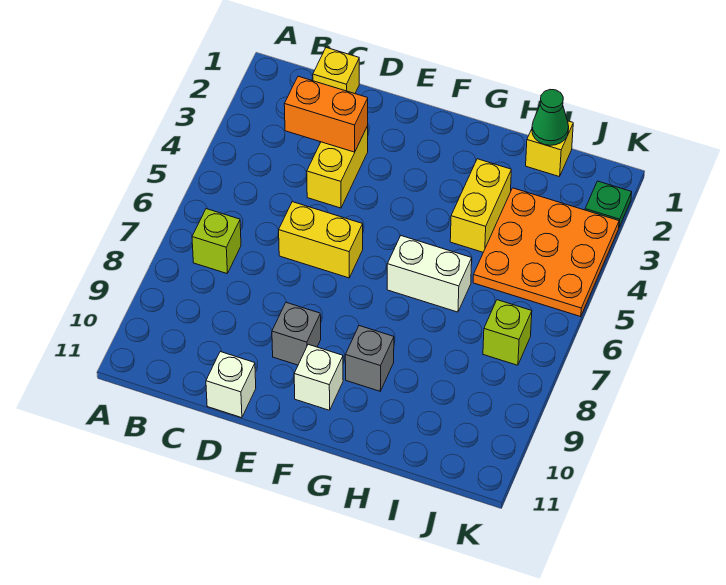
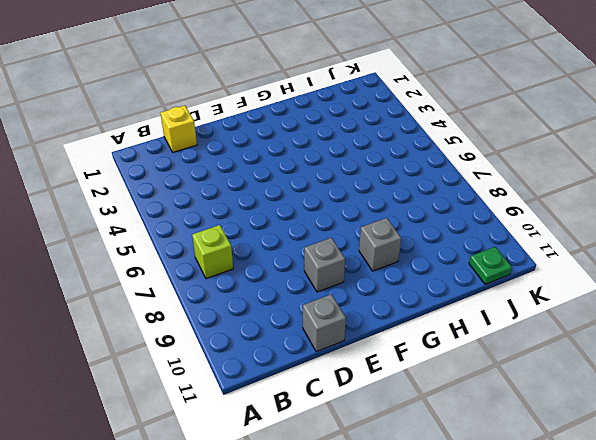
grey 1x1 brick [303,294,346,352] -> white 1x1 brick [206,352,256,418]
green 1x1 plate [469,247,512,284] -> green 1x1 plate moved to [585,181,632,227]
none -> yellow 1x2 brick [307,126,368,208]
none -> yellow 1x2 brick [279,202,363,278]
none -> white 1x1 brick [294,344,343,410]

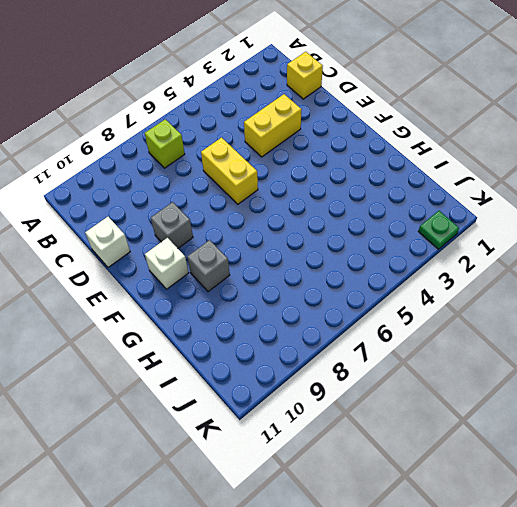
none -> white 1x2 brick [387,236,472,312]
none -> yellow 1x2 brick [450,159,511,252]
none -> yellow 1x1 brick [526,121,573,177]

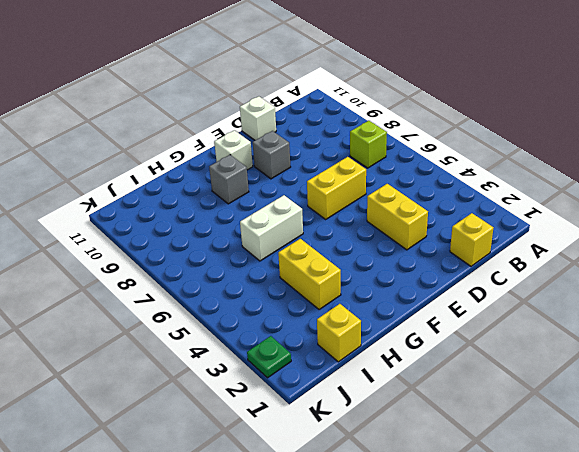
none -> orange 3x3 plate [473,188,619,317]
none -> lime 1x1 brick [483,300,532,365]
none -> orange 1x2 brick [284,76,368,152]

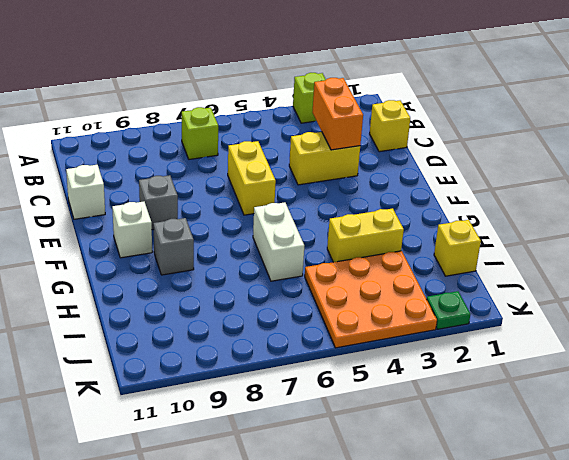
lime 1x1 brick [293,73,326,123] -> lime 1x1 brick moved to [483,300,532,365]
none -> green 1x1 cone [532,90,569,145]

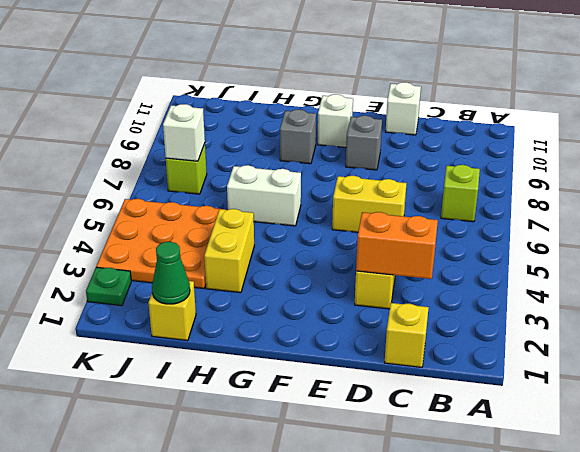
white 1x1 brick [163,104,205,161] -> none

